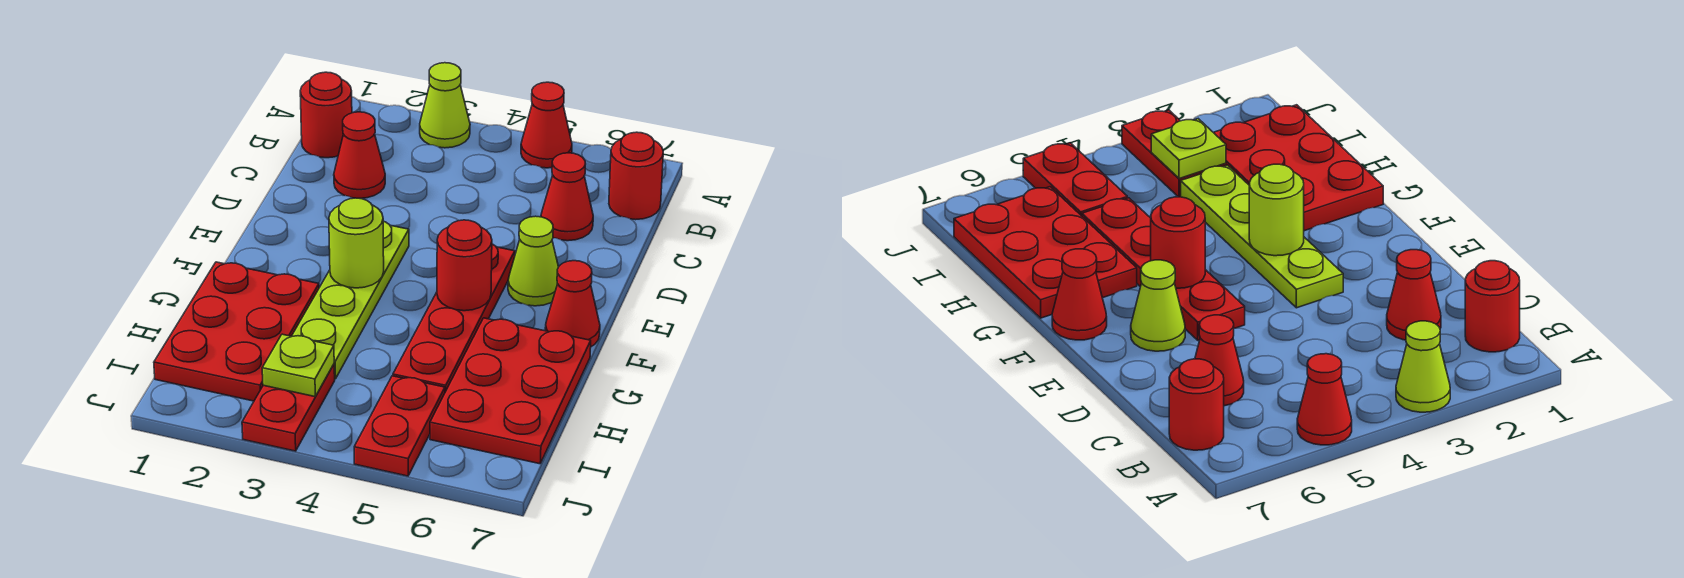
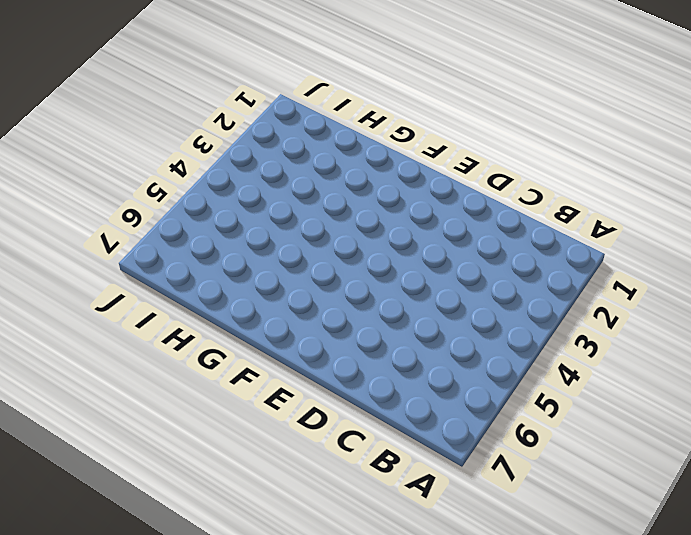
none -> lime 1x1 cone [420,63,470,148]
none -> red 1x1 cone [521,82,572,168]
none -> red 1x1 round brick [300,72,352,158]

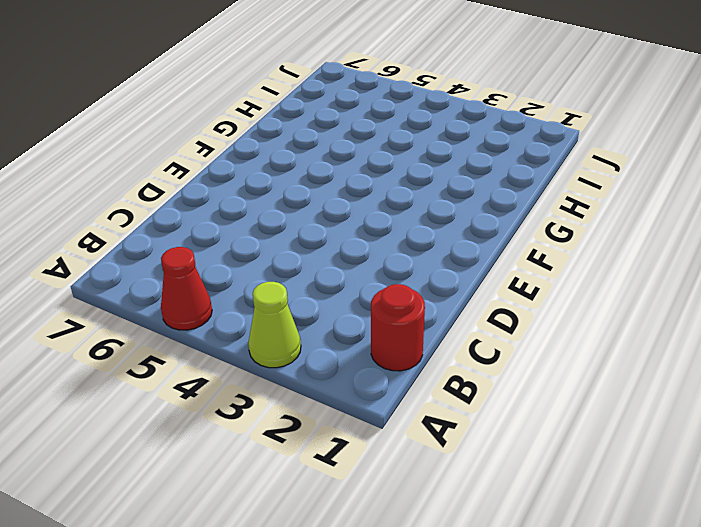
none -> red 1x1 round brick [609,132,663,220]
none -> red 1x1 cone [334,112,385,198]
none -> red 1x1 cone [541,153,593,241]

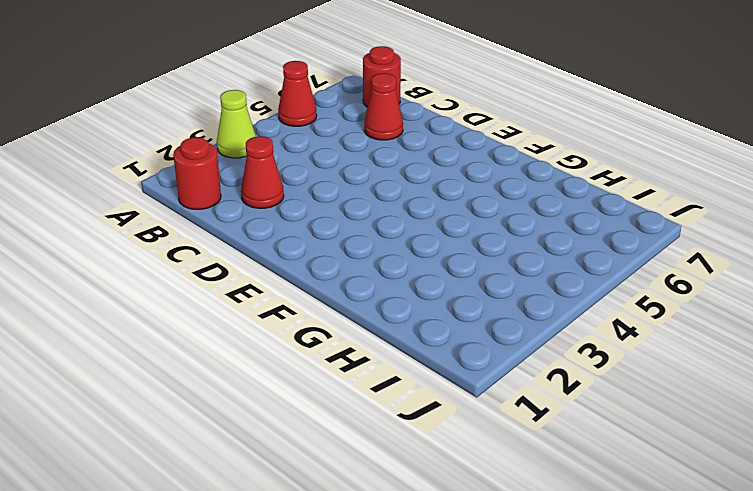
none -> lime 1x4 plate [292,221,409,379]
none -> red 1x4 plate [393,244,515,392]
none -> lime 1x1 cone [508,216,558,306]

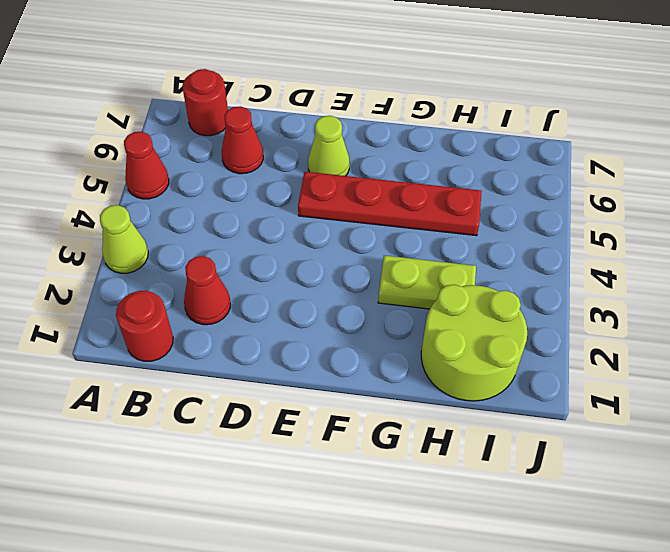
lime 1x2 plate [378,255,476,309] -> lime 1x4 plate [292,221,409,379]
lime 2x2 round brick [421,285,527,401] -> red 2x3 plate [154,262,319,401]
none -> red 1x1 cone [545,261,600,347]
none -> red 2x3 plate [430,318,591,464]
none -> red 1x2 plate [242,365,335,451]

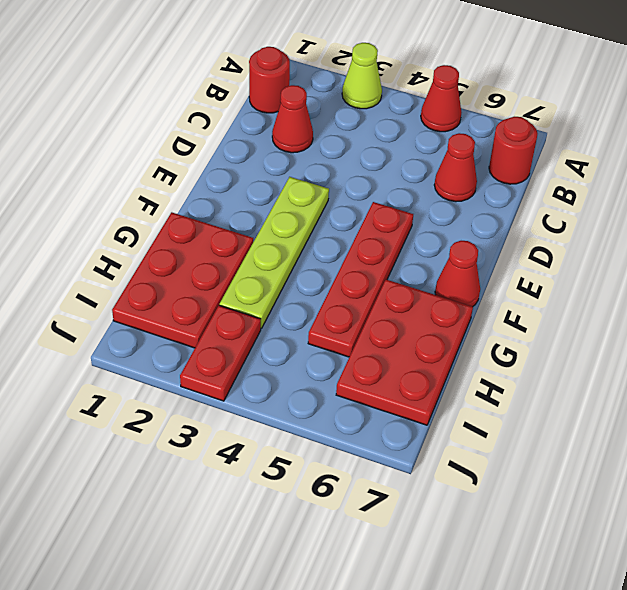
none -> lime 1x1 cone [508,216,558,306]
none -> red 1x2 plate [354,376,445,476]
none -> lime 1x1 round brick [329,198,384,288]

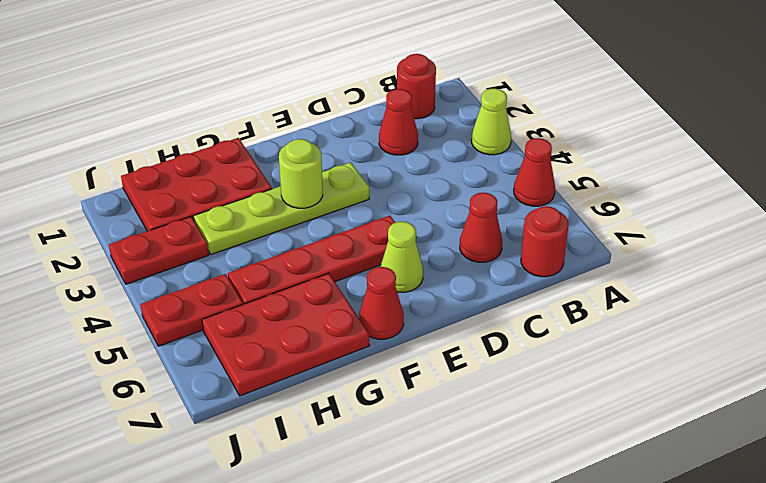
none -> red 1x1 round brick [437,220,492,311]
none -> lime 1x1 plate [262,334,334,397]

